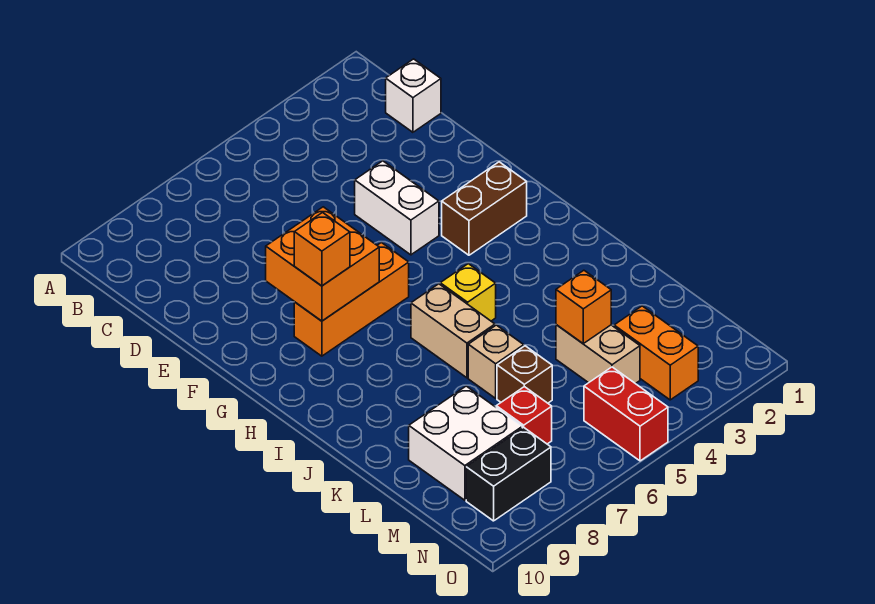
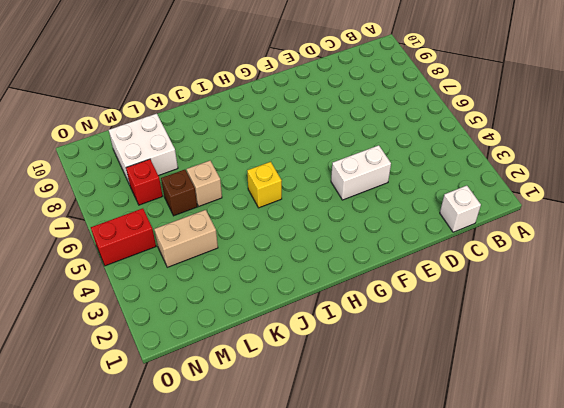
none -> brown 1x2 brick [442,162,527,255]
none -> orange 1x3 brick [294,243,409,356]
none -> tan 1x2 brick [411,284,495,378]

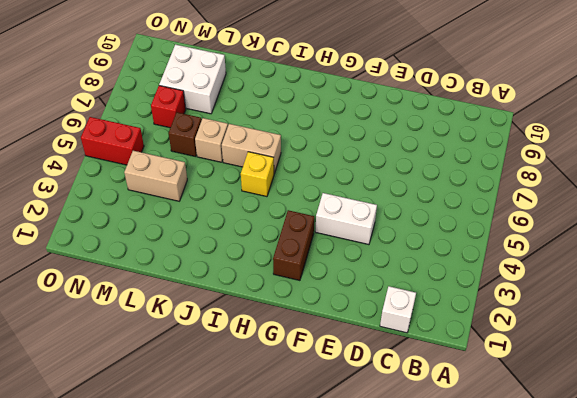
none -> orange 1x3 brick [294,243,409,356]
none -> orange 1x2 brick [614,306,698,400]
none -> black 1x2 brick [466,427,551,521]

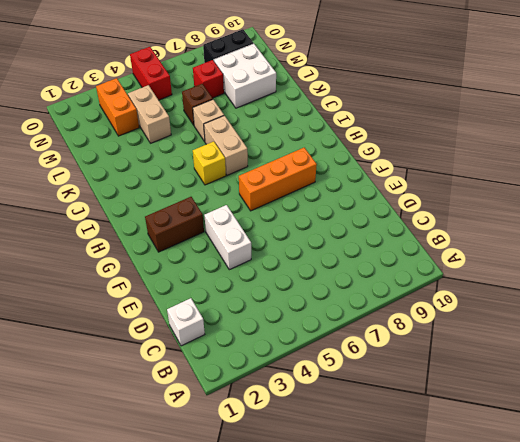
none -> orange 2x2 brick [266,207,379,321]
none -> orange 1x1 brick [556,270,611,343]
none -> orange 1x1 brick [294,213,350,286]

